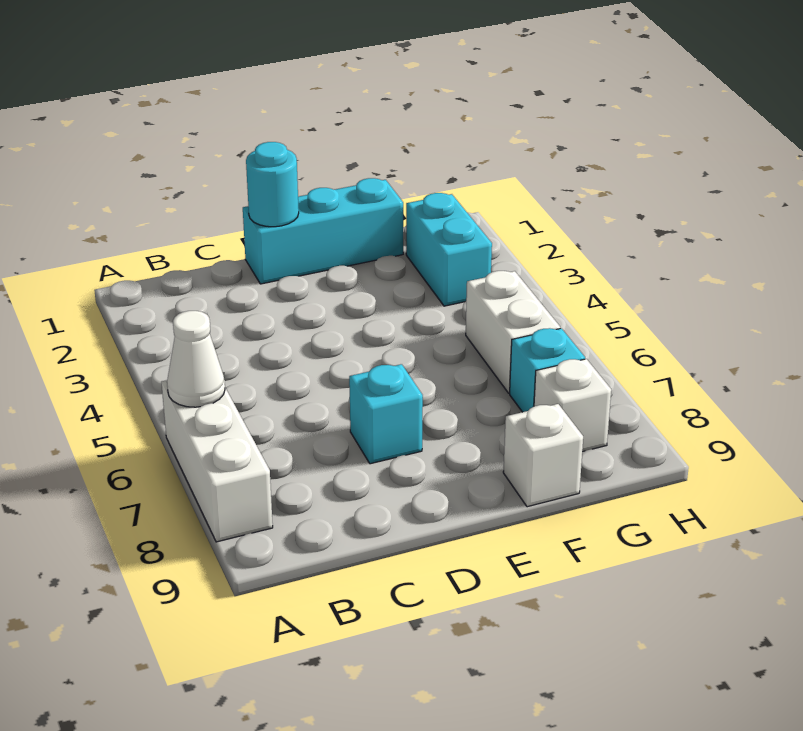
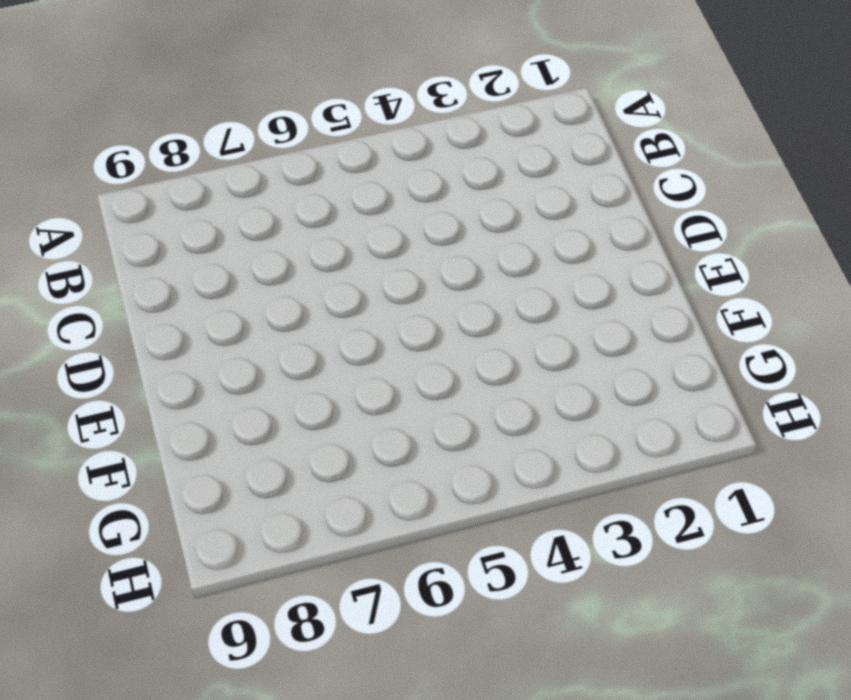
none -> white 1x3 brick [161,380,273,542]
none -> cyan 1x3 brick [243,178,403,284]

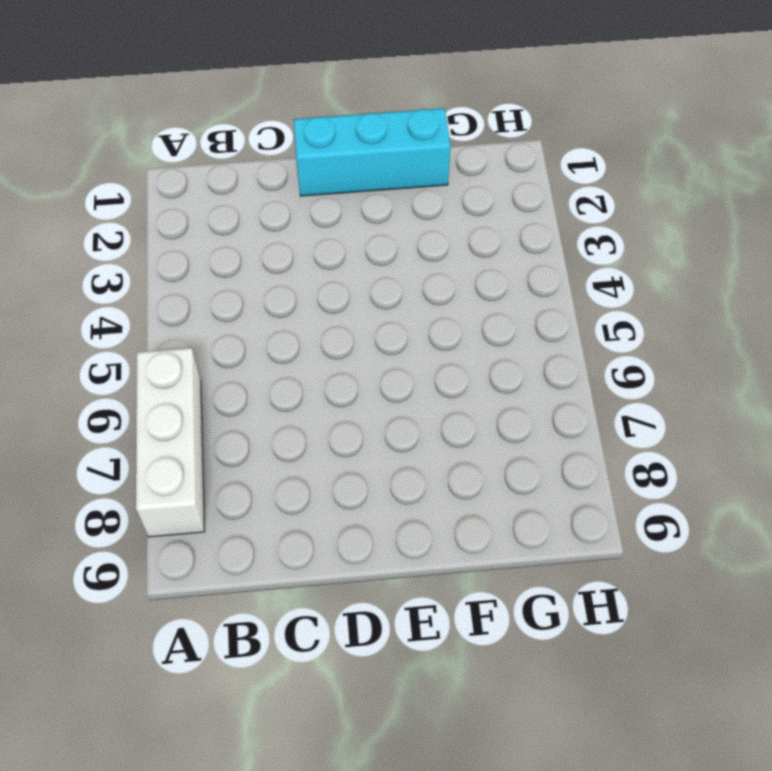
none -> cyan 1x1 brick [349,364,423,464]
none -> white 1x1 brick [503,404,583,507]

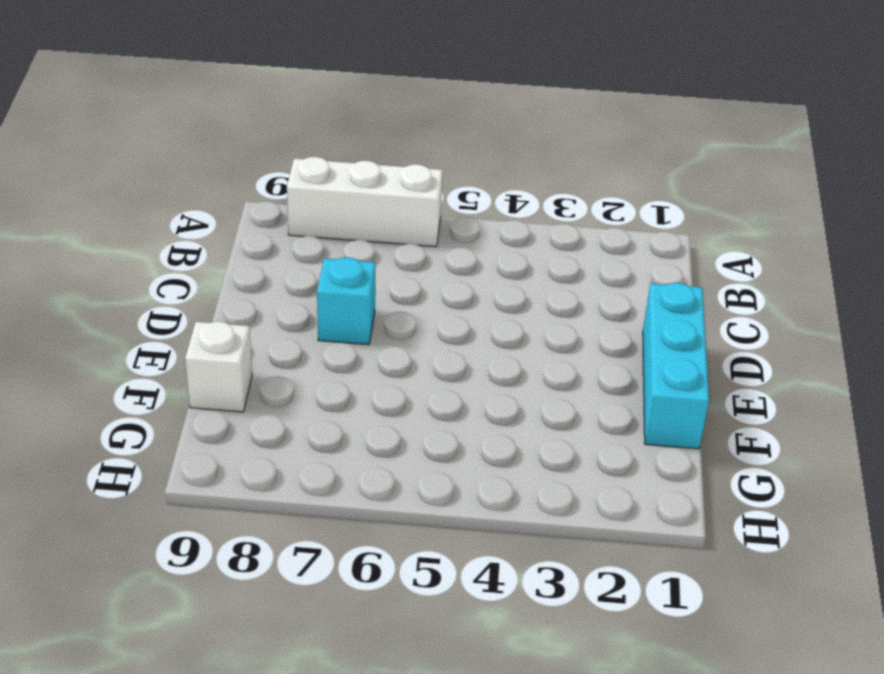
none -> cyan 1x2 brick [406,193,492,306]
none -> white 1x2 brick [466,271,560,393]

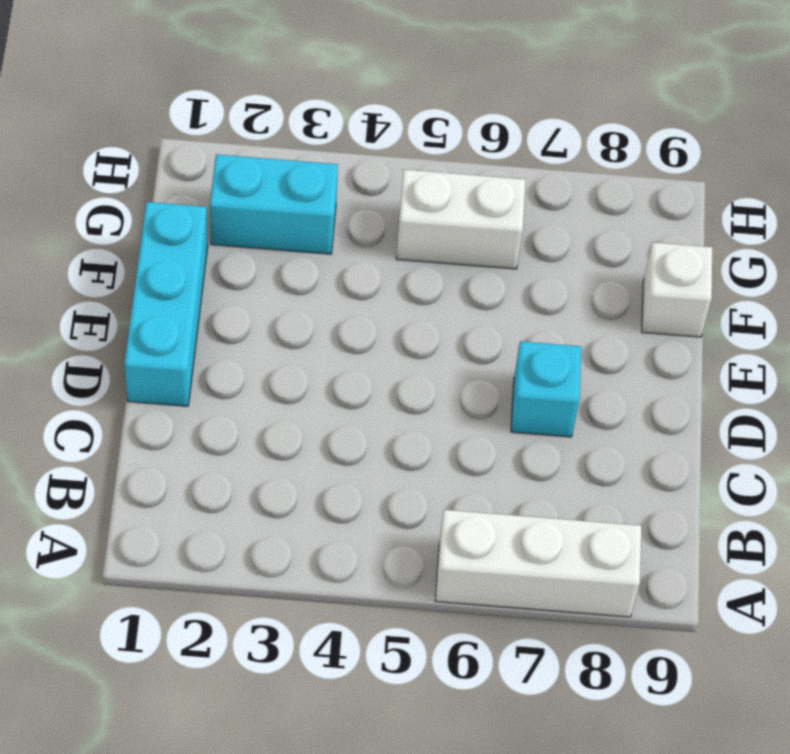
none -> cyan 1x1 brick [510,328,585,412]
none -> white 1x1 brick [534,359,611,452]

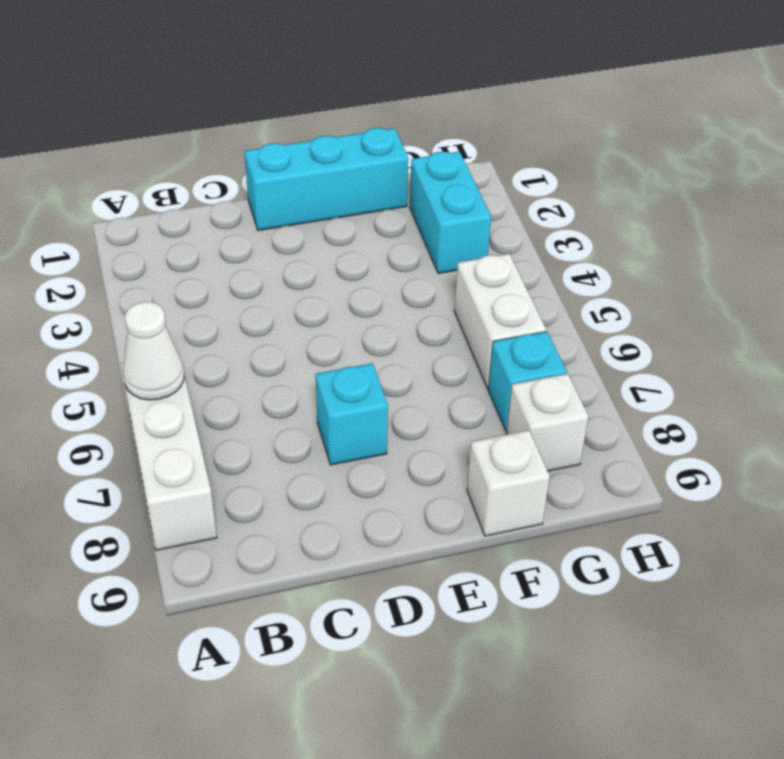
none -> cyan 1x1 round brick [246,142,299,227]

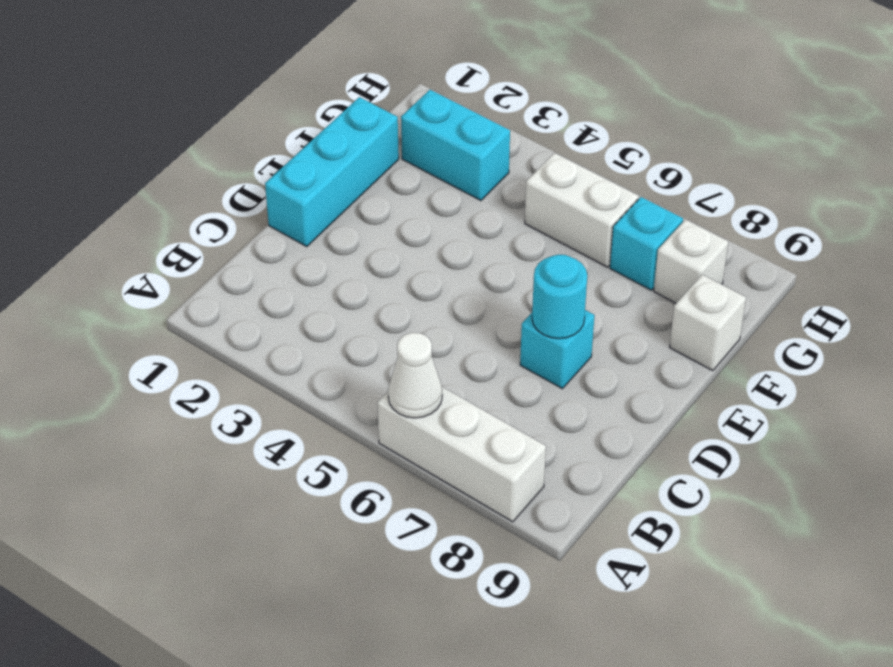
cyan 1x1 round brick [532,254,587,339] -> cyan 1x1 round brick moved to [246,142,299,227]

